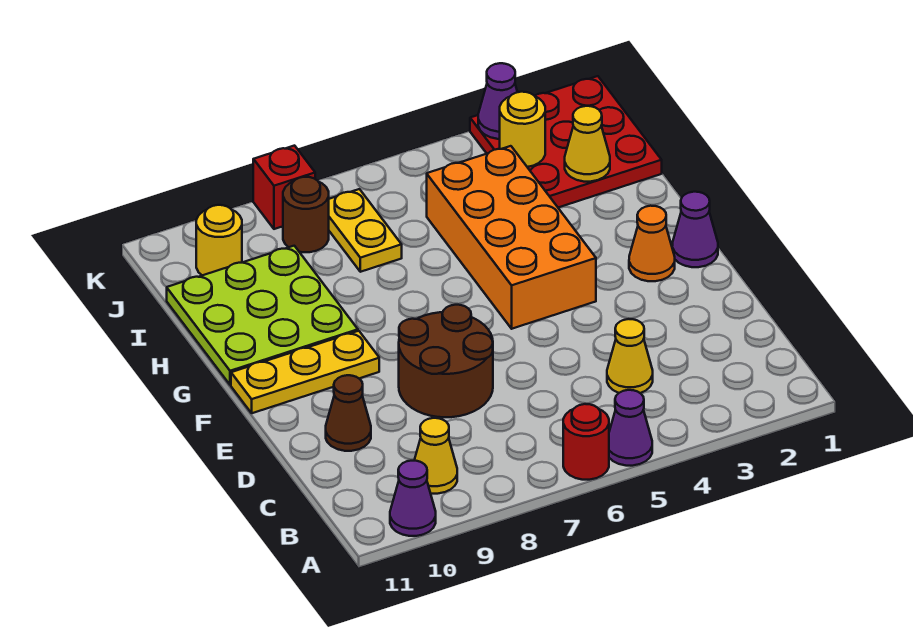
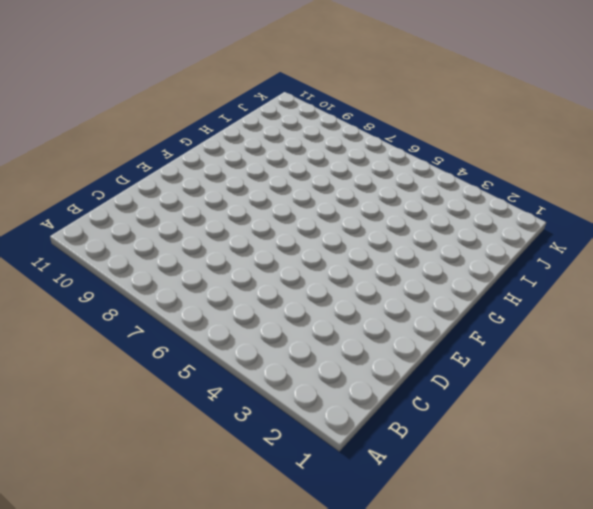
none -> purple 1x1 cone [609,390,652,466]
none -> red 1x1 round brick [563,404,609,480]
none -> purple 1x1 cone [390,461,436,536]

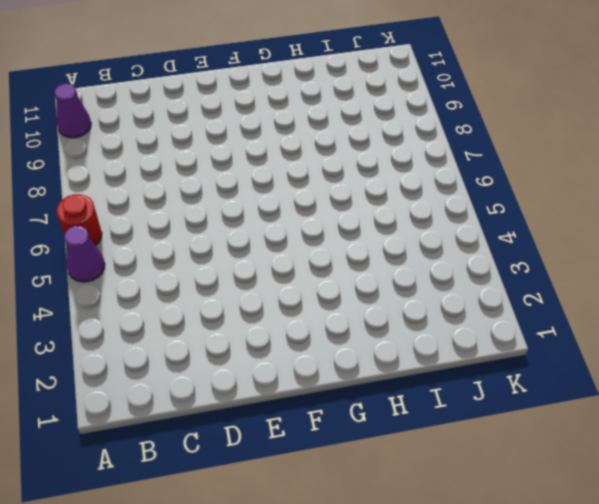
none -> yellow 1x1 cone [414,418,457,494]
none -> yellow 1x1 cone [607,319,653,393]
none -> brown 2x2 round brick [399,305,493,417]

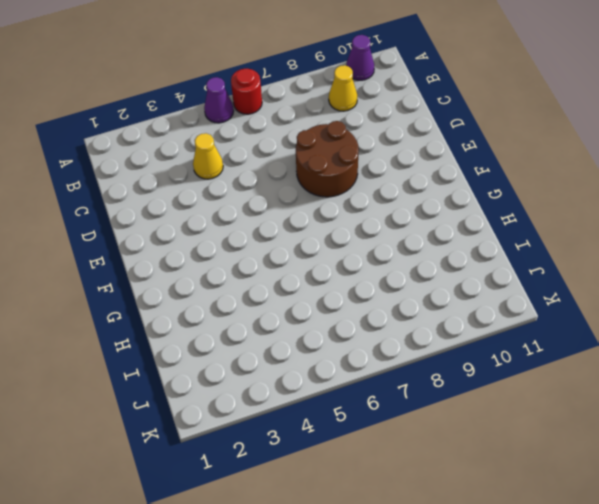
none -> brown 1x1 cone [326,375,371,451]
none -> purple 1x1 cone [672,192,718,267]
none -> orange 1x1 cone [629,206,675,281]

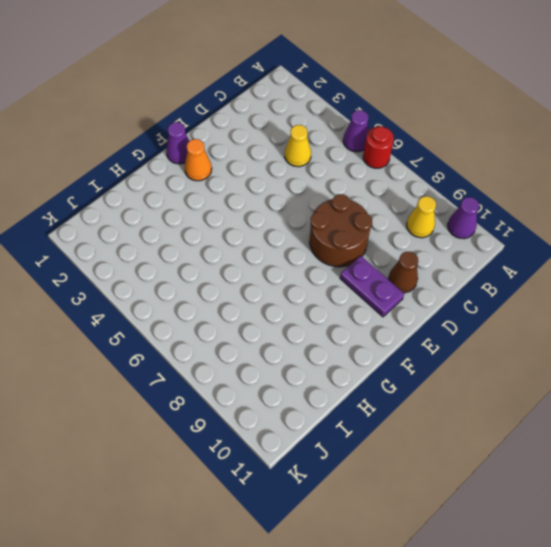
purple 1x2 plate [340,256,404,317] -> none
none -> orange 2x4 brick [427,146,596,329]
none -> yellow 1x3 plate [231,331,379,413]
none -> lime 3x3 plate [167,246,358,385]

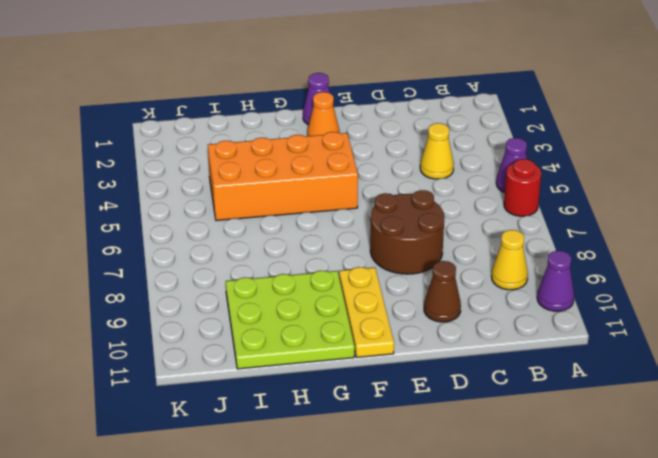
none -> red 3x3 plate [470,76,662,207]
none -> yellow 1x2 plate [329,189,402,272]
none -> brown 1x1 round brick [283,177,329,252]

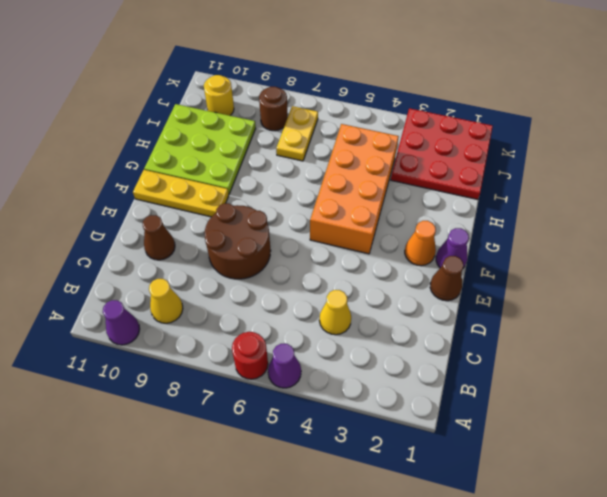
brown 1x1 cone [430,256,464,301] -> none
none -> red 1x1 brick [253,146,315,229]
none -> yellow 1x1 cone [565,106,610,182]
none -> yellow 1x1 round brick [500,92,545,167]

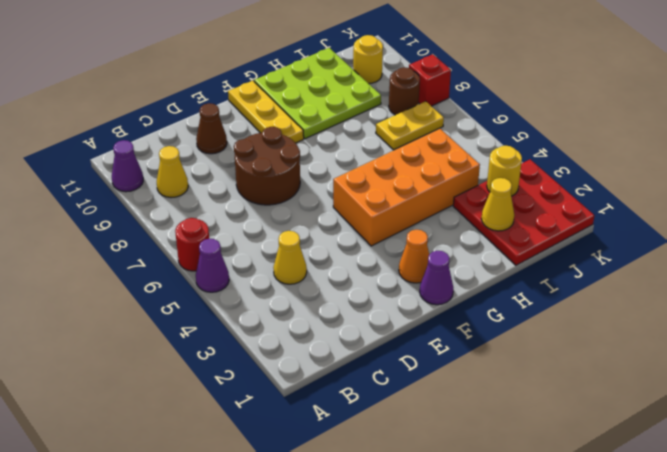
none -> purple 1x1 cone [478,63,517,139]

